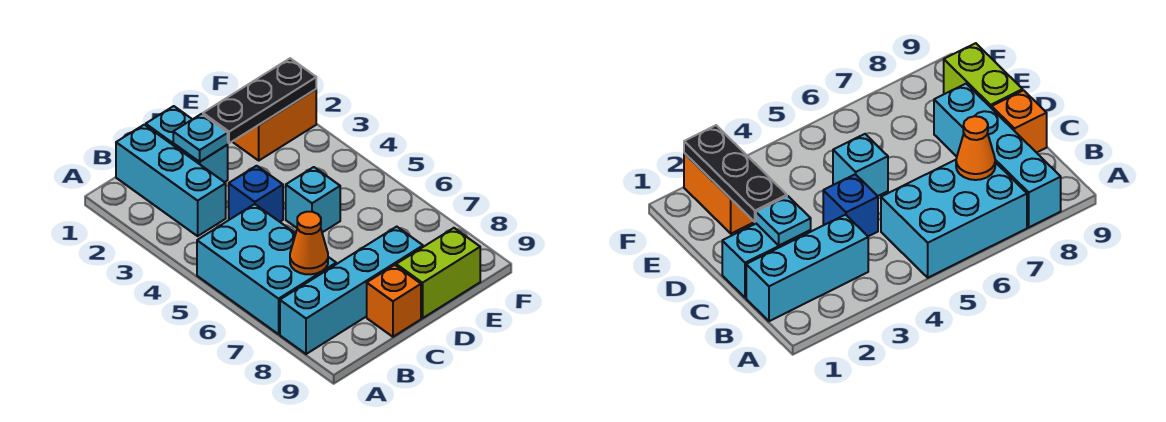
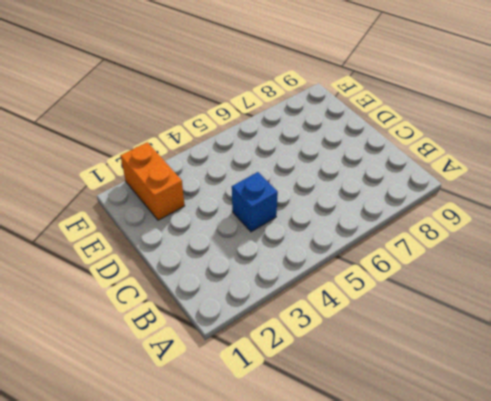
none -> cyan 2x3 brick [197,204,336,334]
none -> cyan 1x4 brick [280,227,423,354]
none -> cyan 1x3 brick [116,125,226,236]

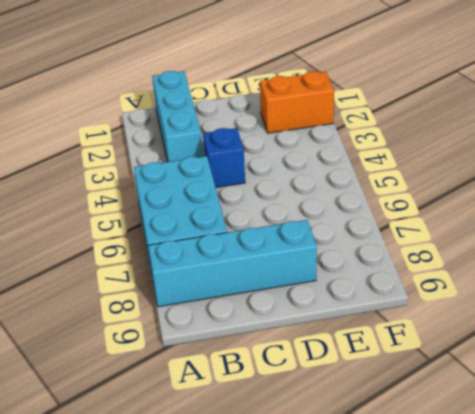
none -> cyan 1x2 brick [146,106,228,182]
none -> orange 1x1 brick [367,265,421,337]
none -> cyan 1x1 brick [286,167,340,232]

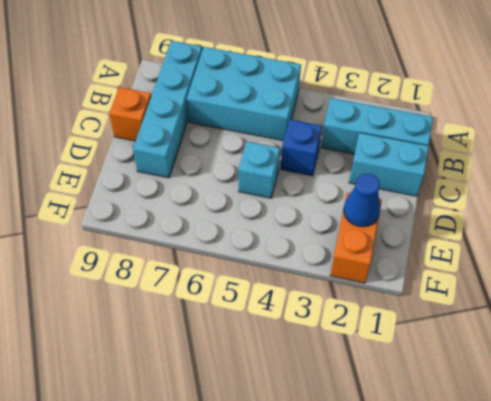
blue 1x1 cone [344,174,380,227] -> black 1x3 plate [203,58,316,143]
none -> lime 1x2 brick [396,228,480,318]
none -> orange 1x1 cone [290,212,328,274]
none -> cyan 1x1 plate [173,114,228,162]

